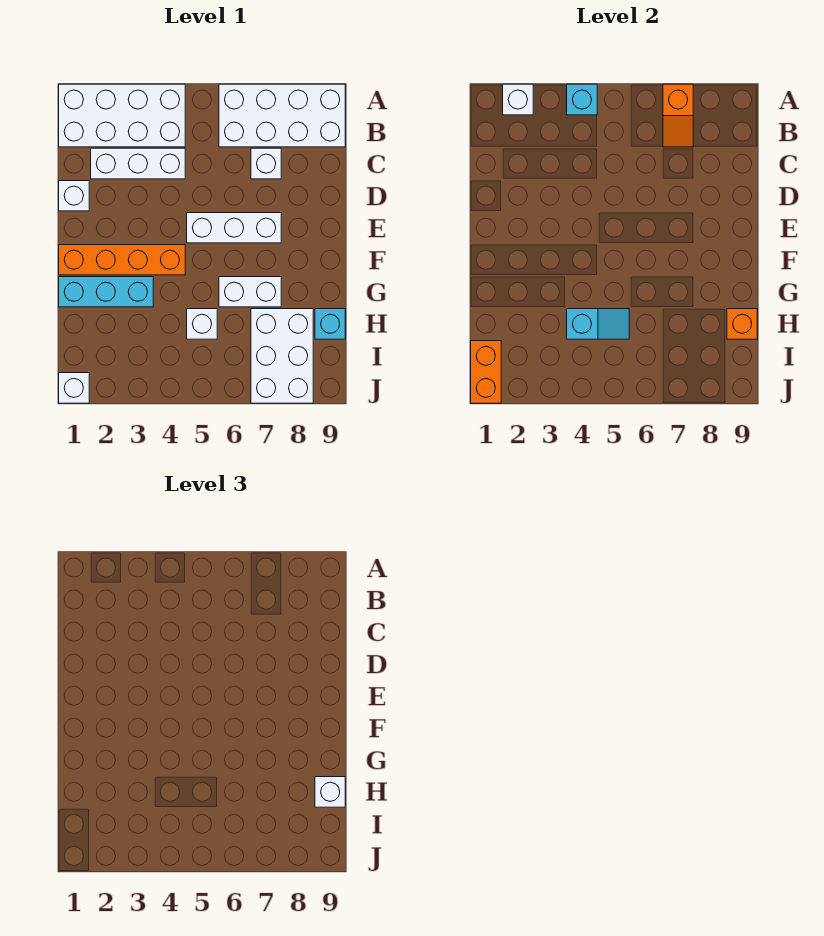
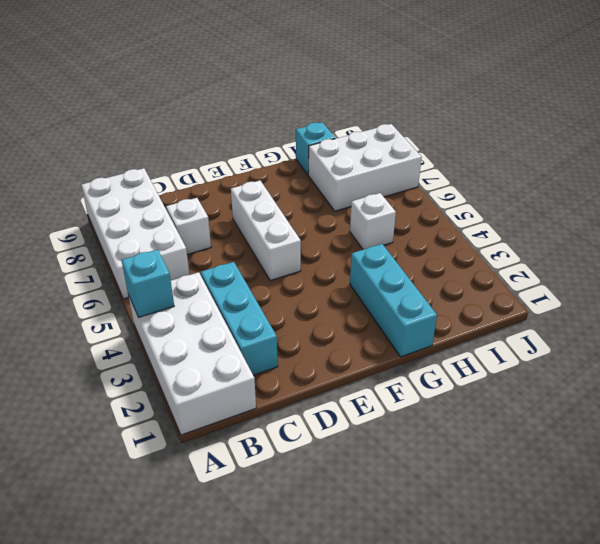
cyan 1x3 brick [201,262,278,375] -> white 1x3 brick [91,148,185,179]
none -> white 1x1 brick [59,181,89,211]
none -> orange 1x4 brick [59,245,185,275]
none -> white 1x2 brick [219,277,281,307]

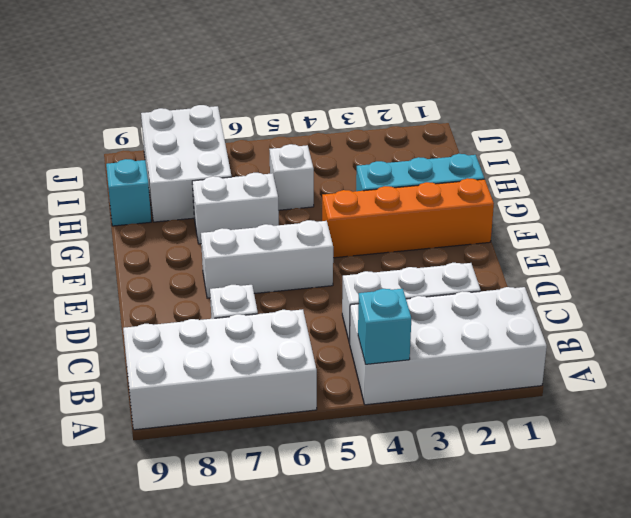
none -> white 1x1 brick [59,181,89,211]
none -> white 1x1 brick [59,373,89,403]
none -> white 1x1 brick [503,84,533,115]

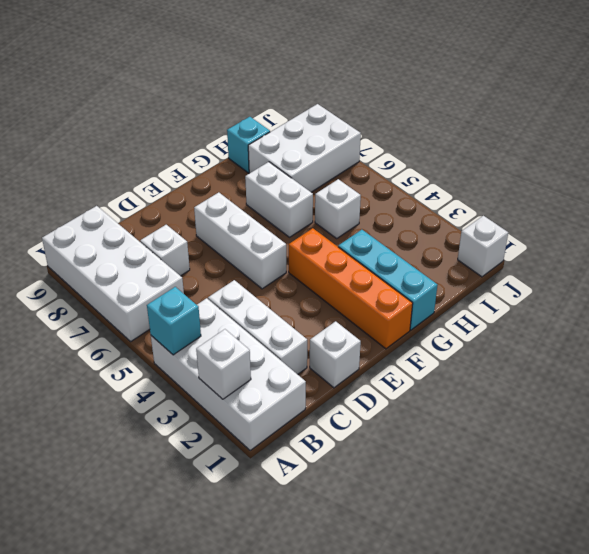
none -> orange 1x2 slope [663,84,693,147]
none -> cyan 1x2 slope [567,309,629,339]
none -> orange 1x1 brick [727,309,757,339]

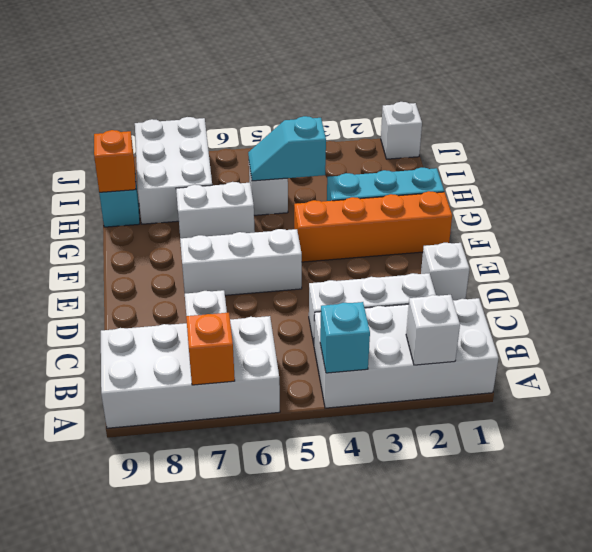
none -> orange 1x2 brick [471,341,501,403]
none -> white 1x1 brick [315,777,345,807]

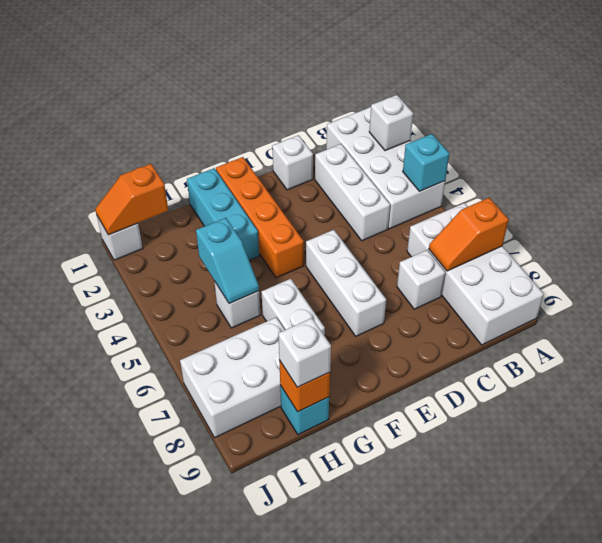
orange 1x2 slope [95,164,169,235] -> orange 1x2 brick [471,341,501,403]

